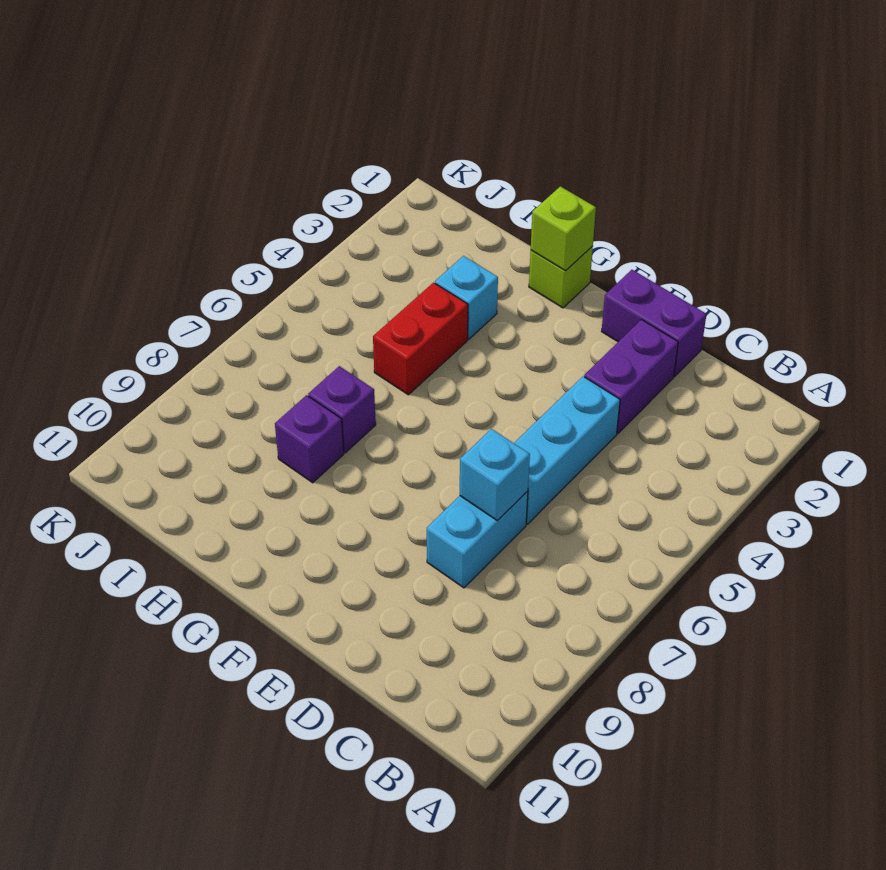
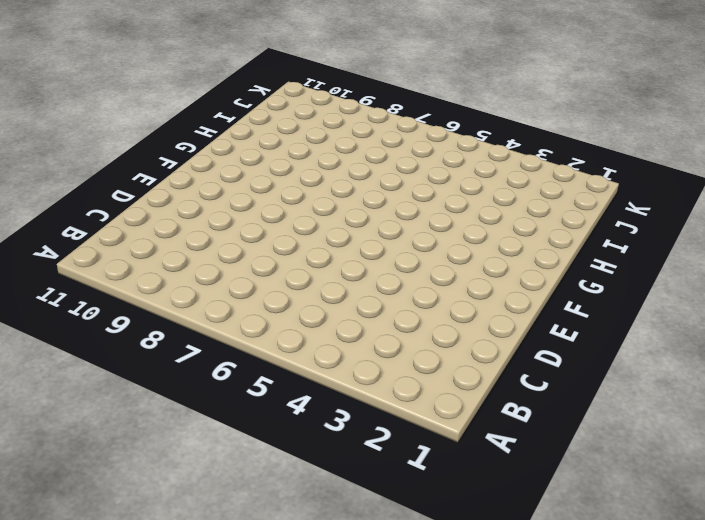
none -> purple 1x2 brick [602,270,706,377]
none -> purple 1x2 brick [584,320,678,434]

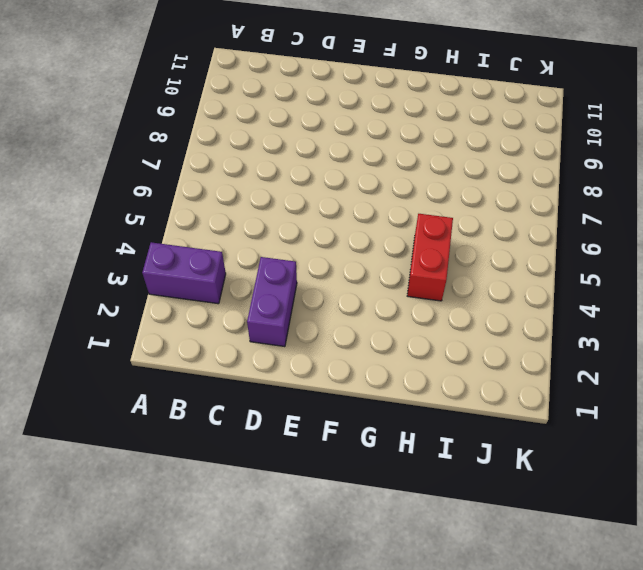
purple 1x2 brick [142,242,226,304] -> purple 1x2 brick moved to [602,270,706,377]
none -> cyan 1x3 brick [514,376,620,524]
none -> cyan 1x2 brick [427,491,528,588]

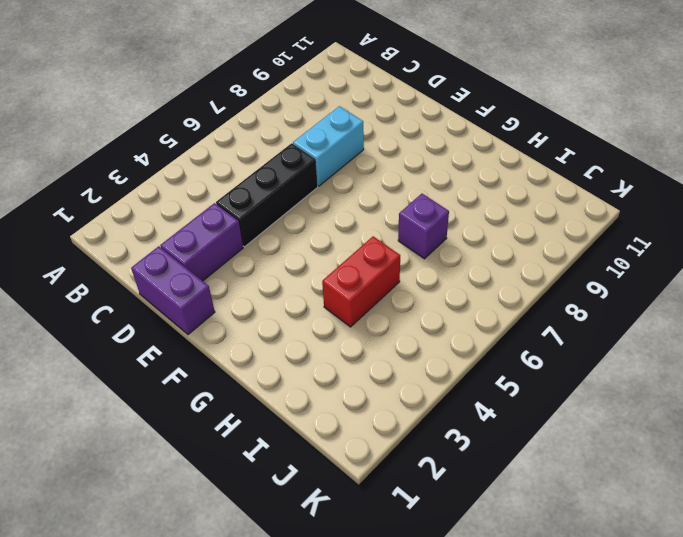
black 1x3 brick [216,143,318,247] -> cyan 1x3 brick [514,376,620,524]
none -> lime 1x1 brick [529,246,593,308]
none -> cyan 1x1 brick [435,256,498,339]

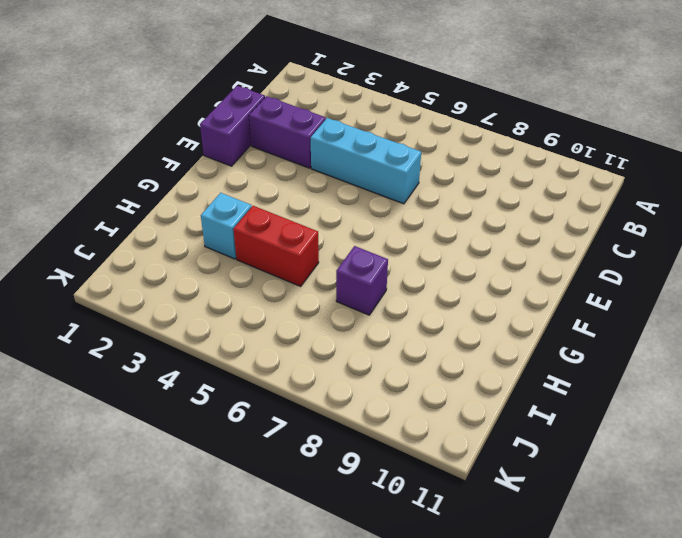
none -> cyan 1x2 brick [427,491,528,588]
none -> lime 1x1 brick [529,246,593,308]

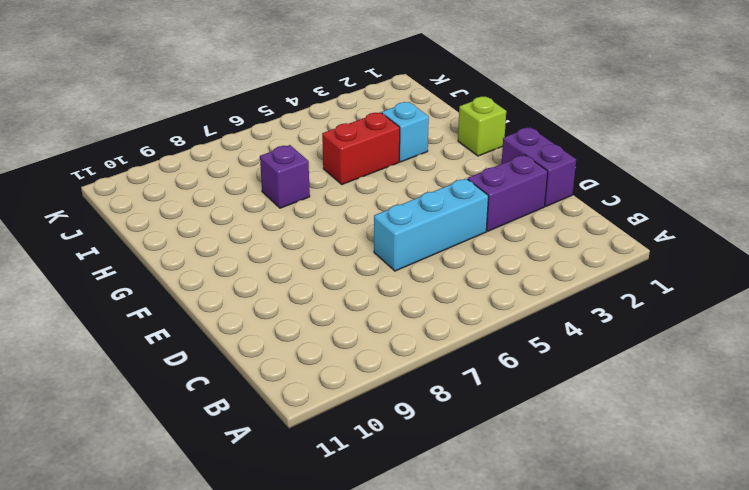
none -> cyan 1x2 brick [427,491,528,588]
none -> purple 1x1 brick [275,395,344,483]

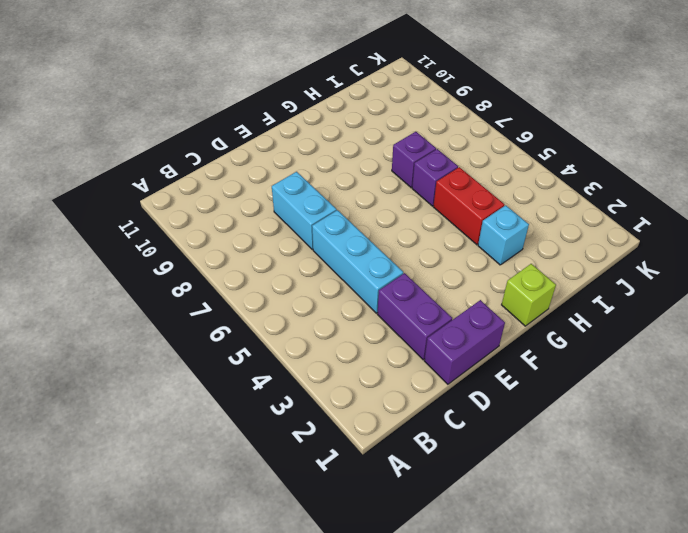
purple 1x1 brick [412,149,458,206] -> purple 1x1 brick moved to [275,395,344,483]
none -> cyan 1x1 brick [460,429,530,521]
none -> lime 1x1 brick [531,186,596,271]

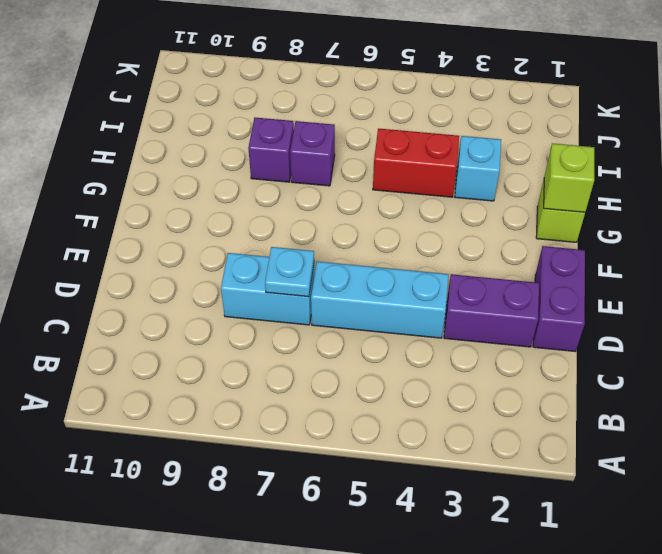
cyan 1x1 plate [265,247,314,297] -> cyan 1x1 brick [460,429,530,521]

